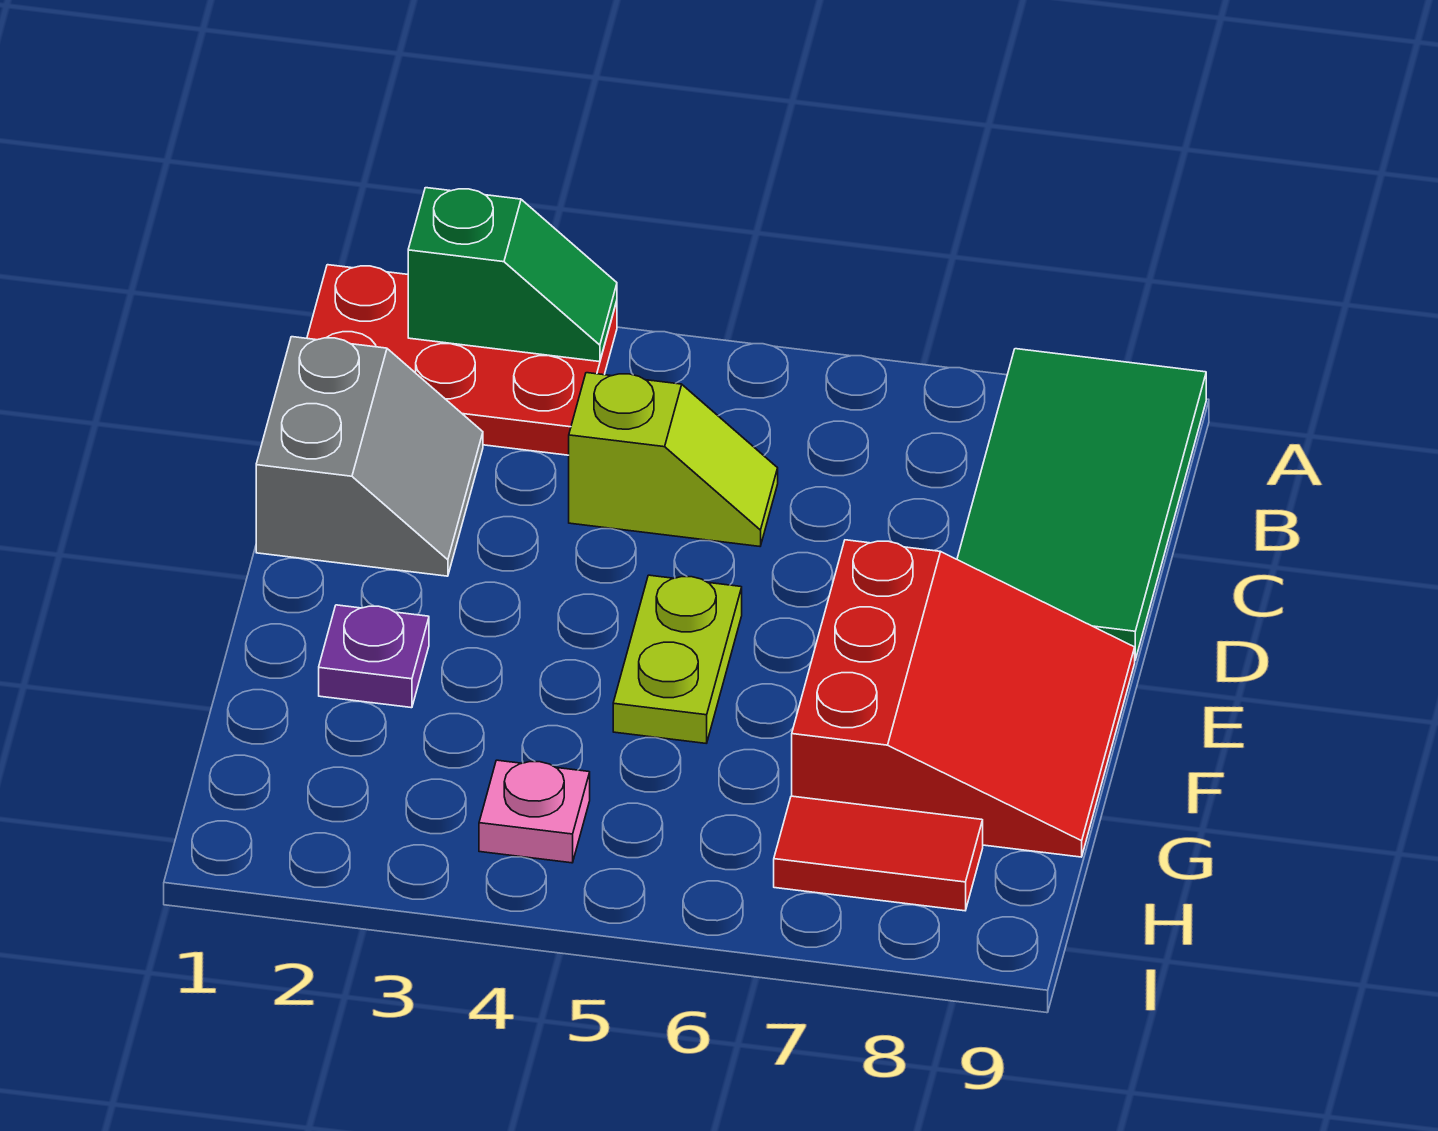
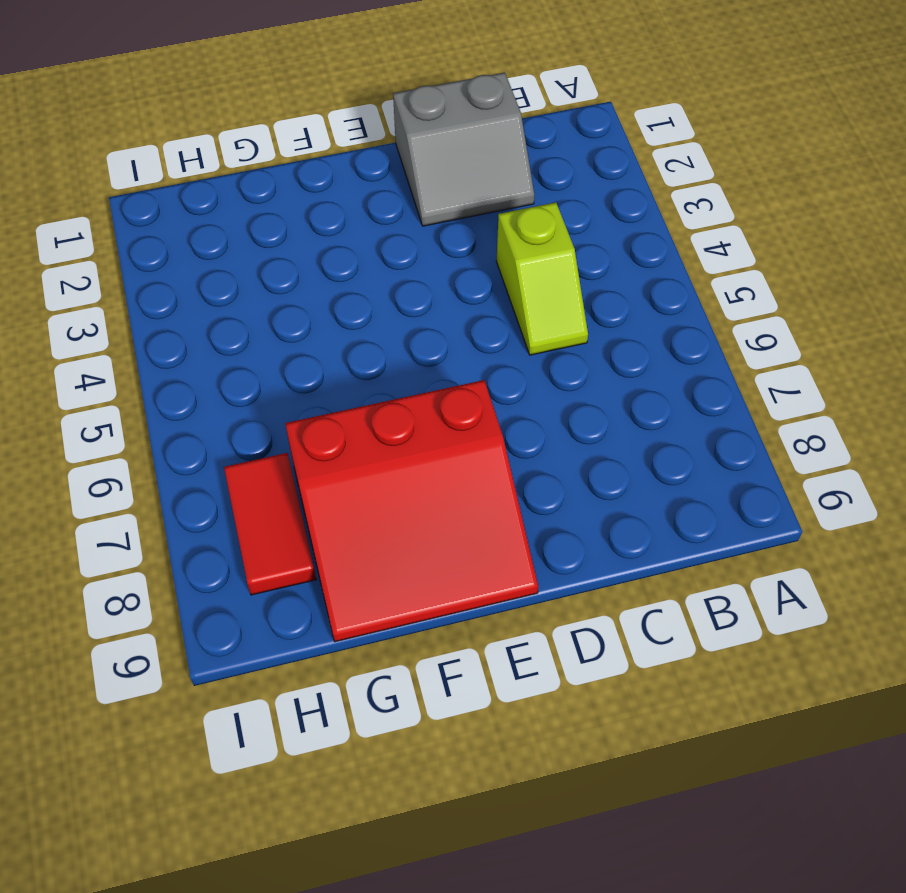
none -> red 2x3 plate [307,265,617,455]
none -> green 2x4 tile [957,349,1206,660]

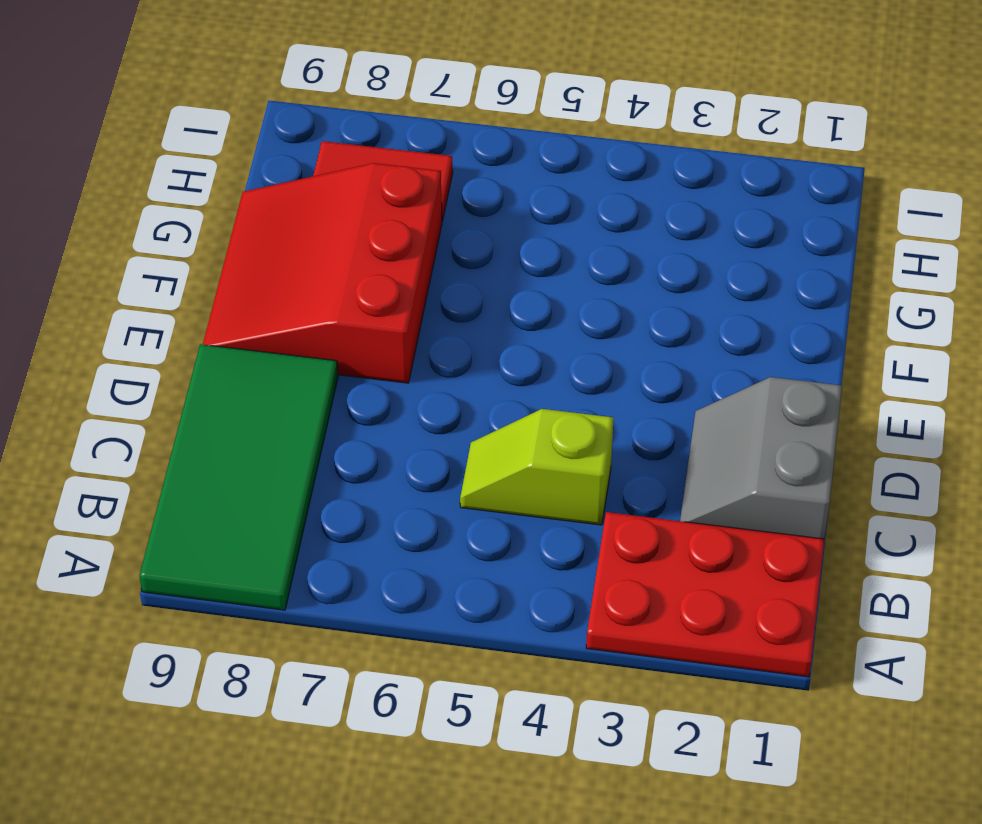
none -> lime 1x2 plate [613,575,742,744]
none -> purple 1x1 plate [319,605,429,708]

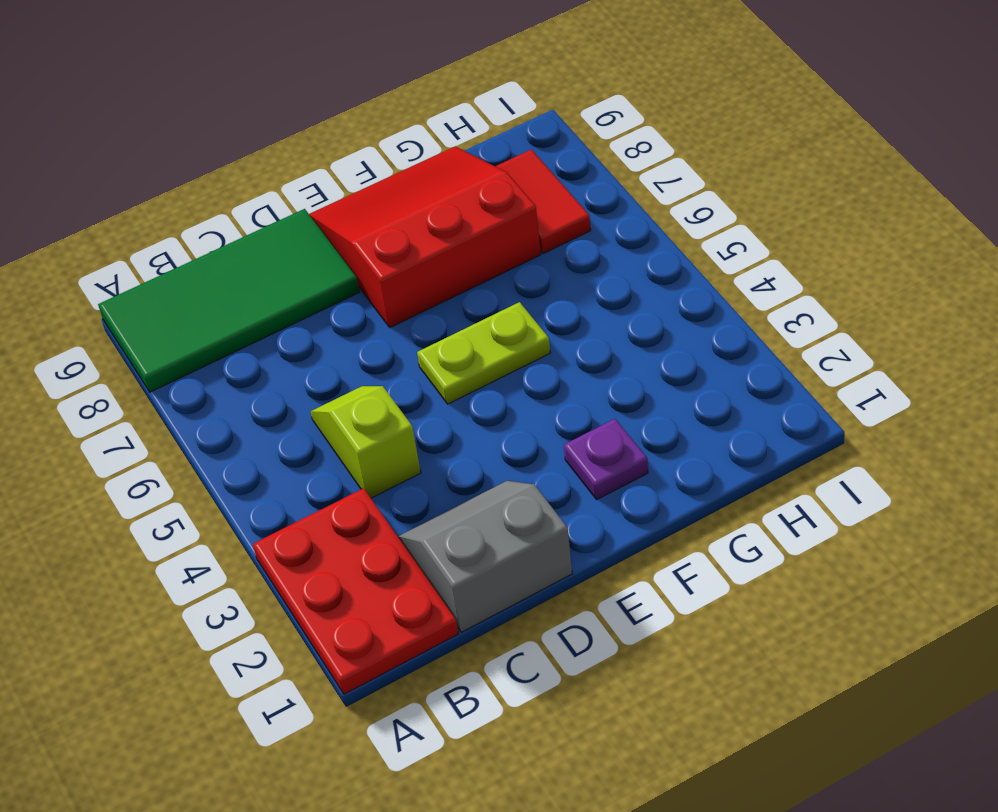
none -> pink 1x1 plate [479,760,590,863]
none -> green 1x2 slope [408,188,617,362]

